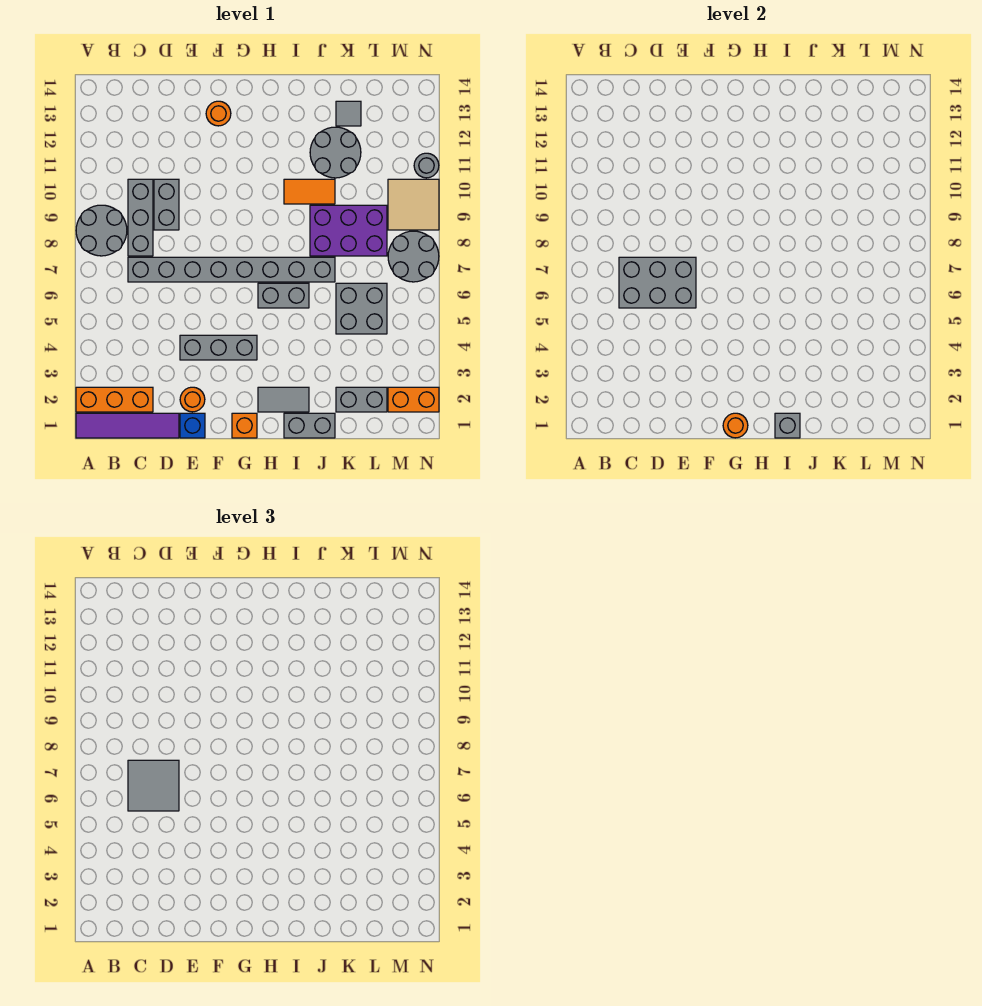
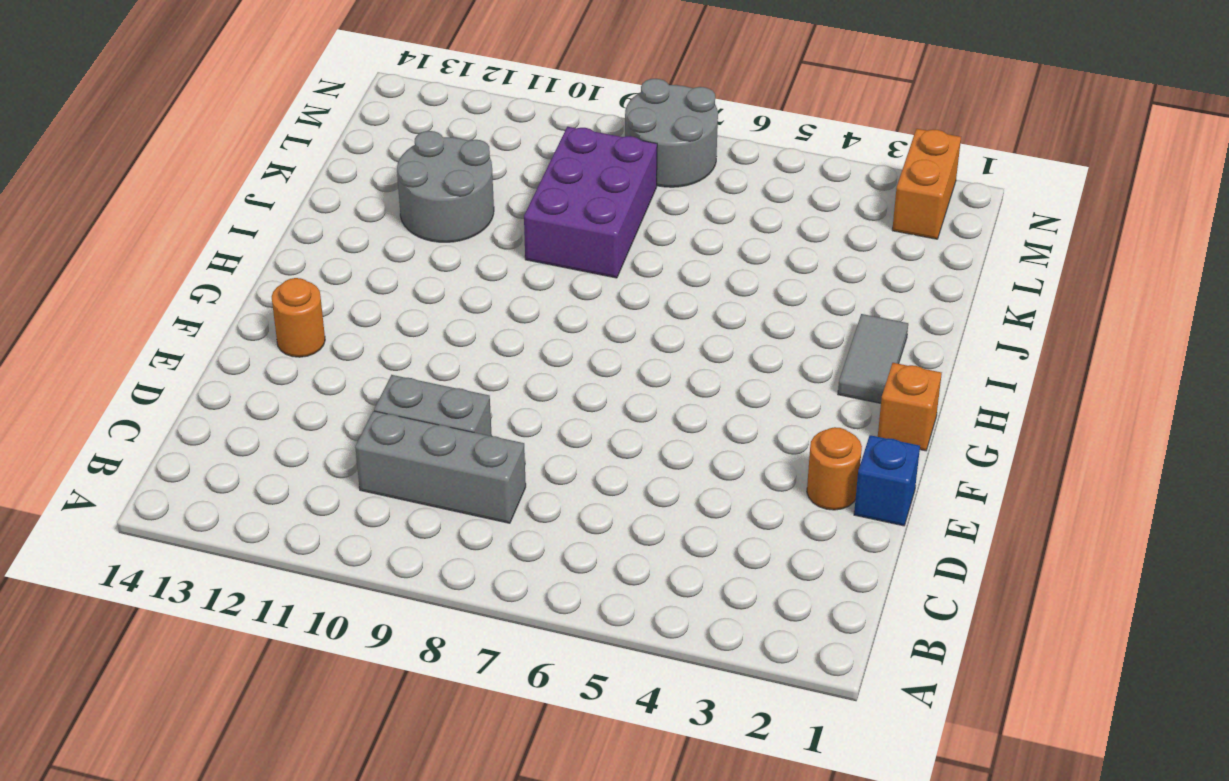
none -> purple 1x4 tile [76,413,179,438]
none -> orange 1x3 brick [76,387,153,412]
none -> grey 2x2 round brick [76,205,127,256]

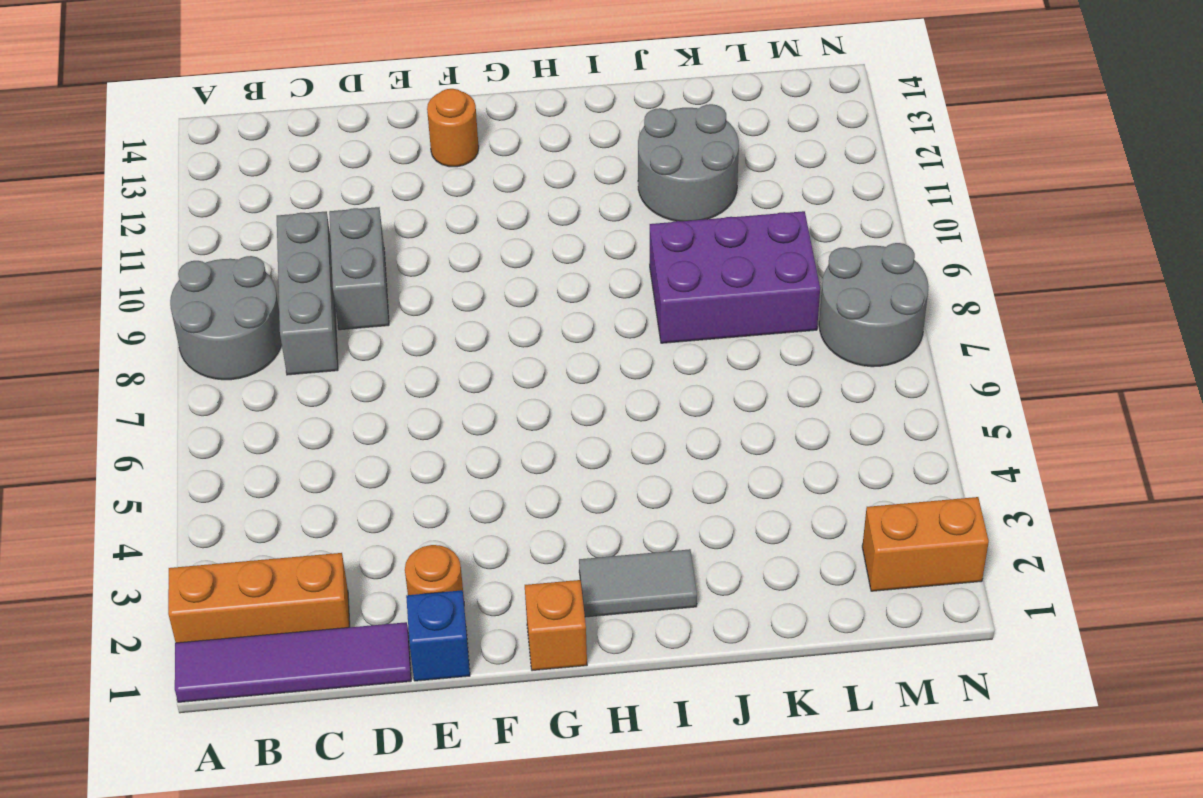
none -> grey 1x8 brick [128,257,335,282]
none -> grey 1x3 brick [180,335,257,360]
none -> grey 1x2 brick [258,283,309,308]

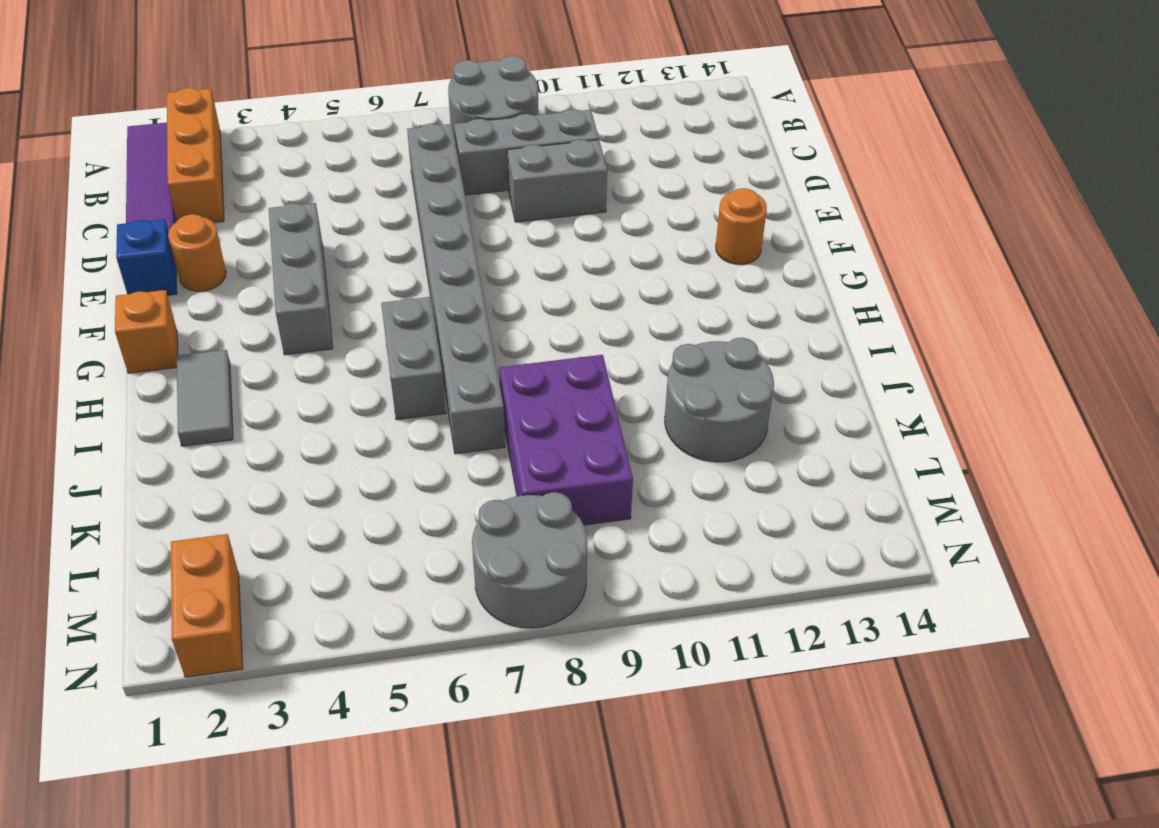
none -> grey 1x2 brick [284,413,335,438]
none -> orange 1x2 tile [284,179,335,204]
none -> grey 1x2 brick [336,387,387,412]

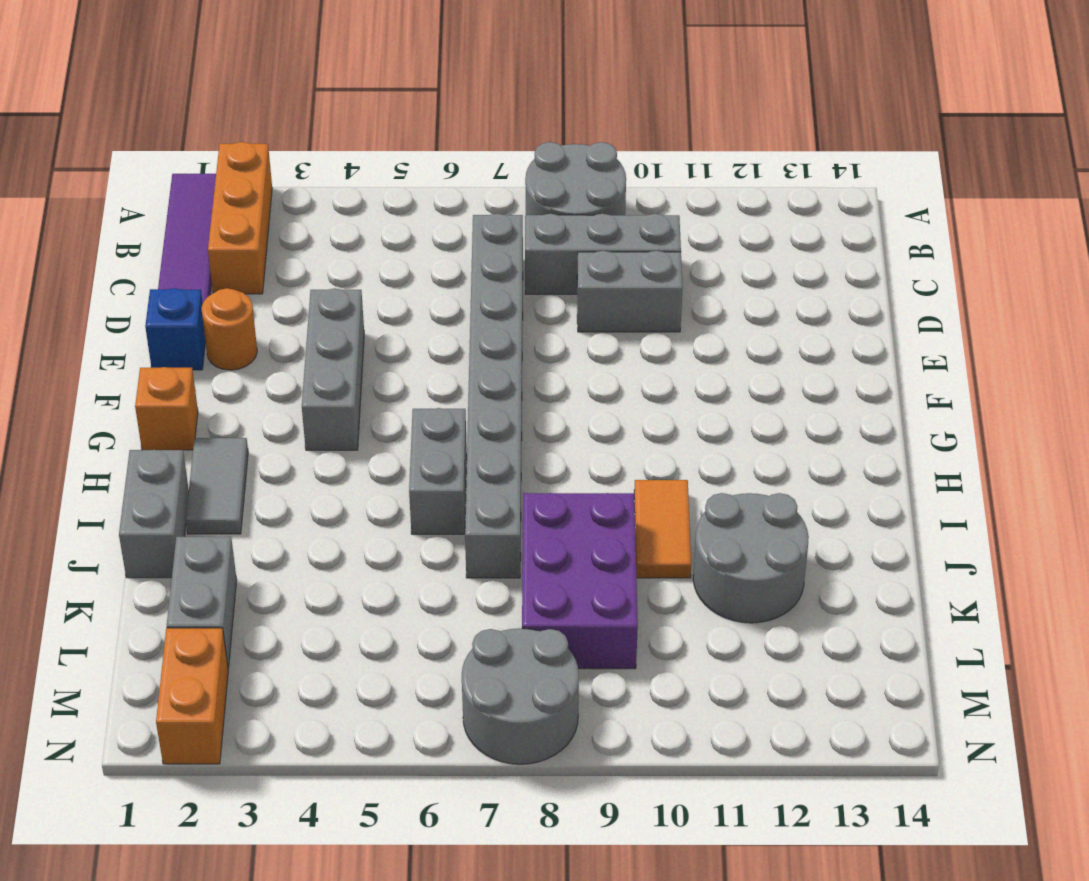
none -> orange 1x1 round brick [206,101,231,126]
none -> grey 2x2 brick [336,283,387,334]
none -> grey 1x1 tile [336,101,361,126]

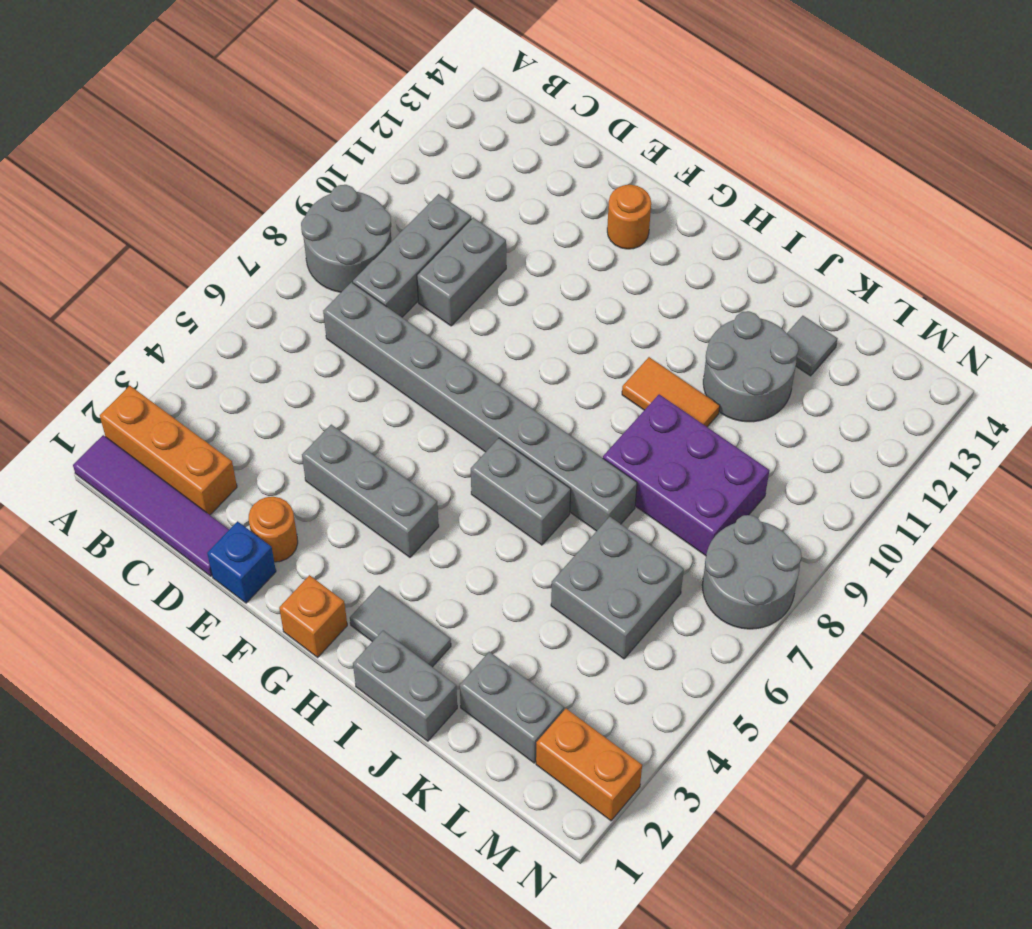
none -> tan 2x2 tile [388,179,439,230]
none -> grey 1x1 round brick [414,153,439,178]
none -> grey 2x3 brick [619,257,696,308]

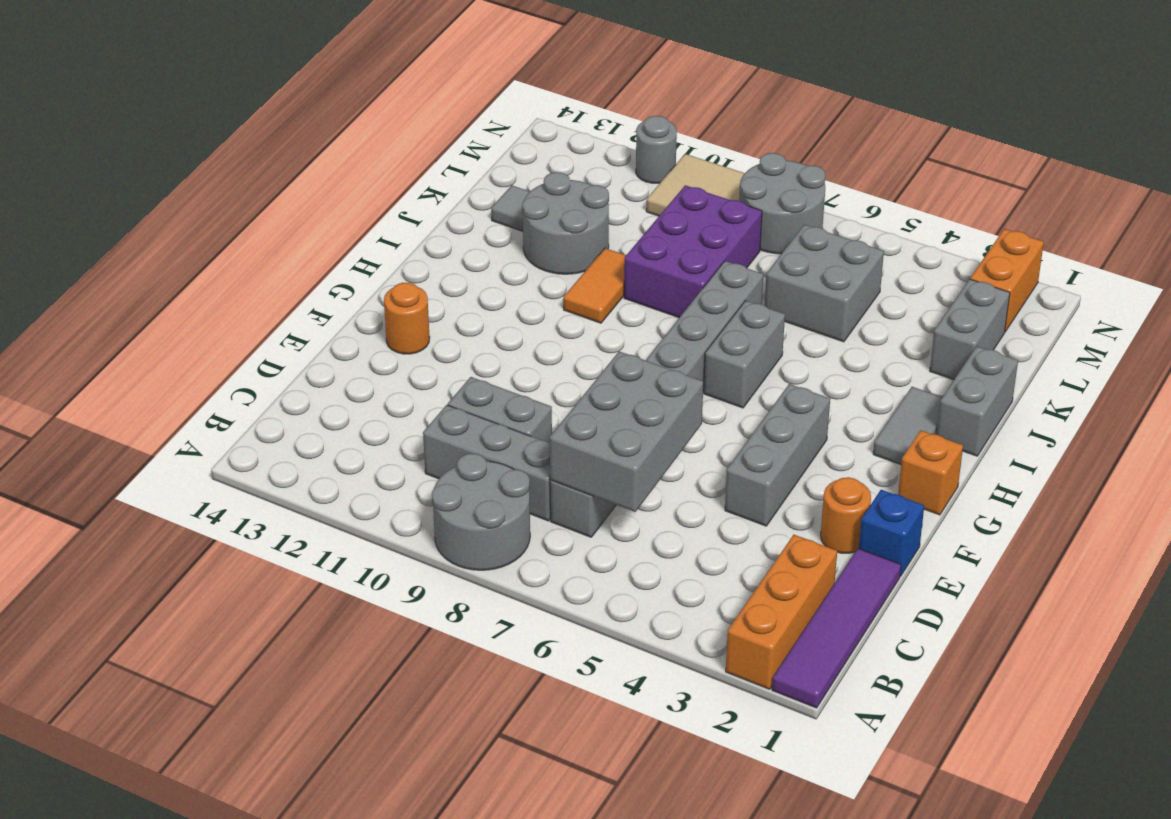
none -> orange 1x1 round brick [723,413,748,438]
none -> grey 1x1 brick [775,413,800,438]
none -> grey 2x2 tile [128,760,179,811]

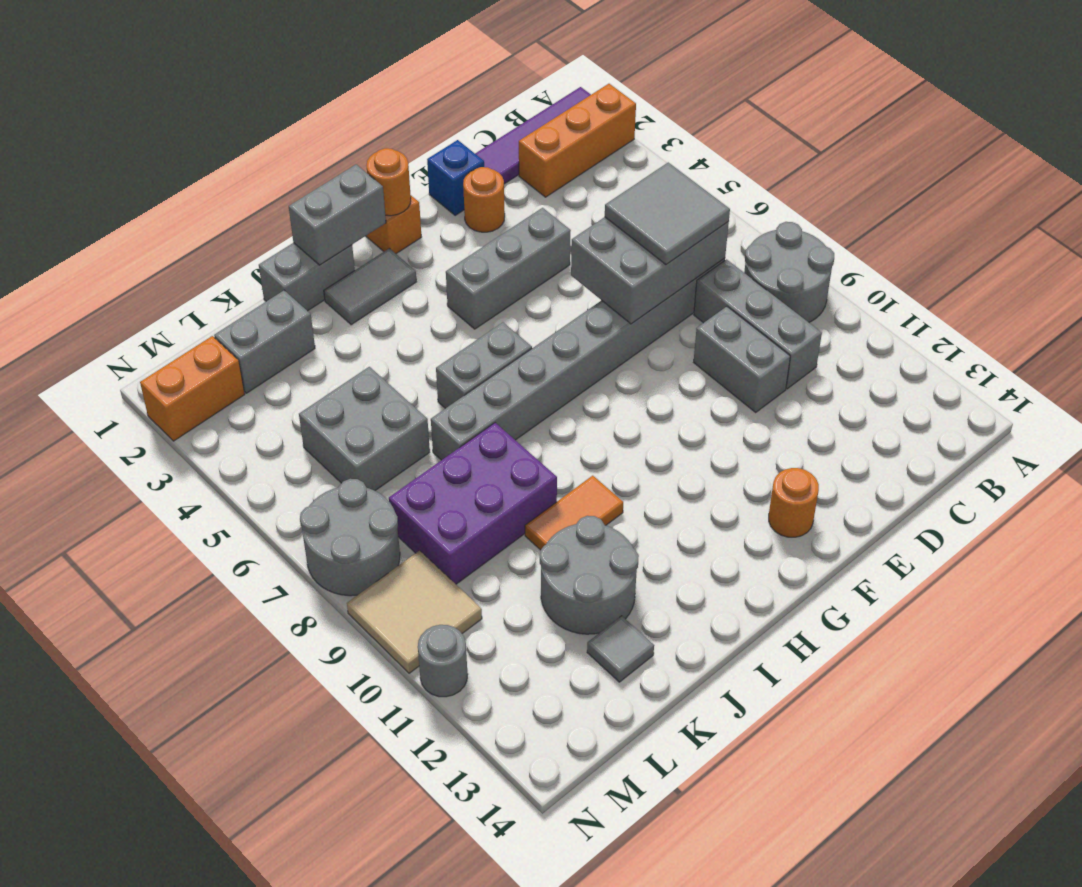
grey 1x2 brick [289,164,386,265] -> grey 1x1 brick [775,413,800,438]

